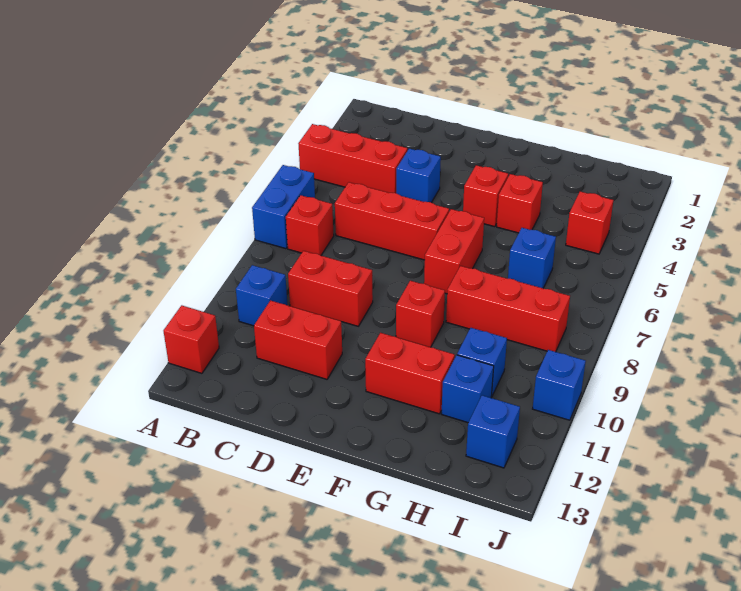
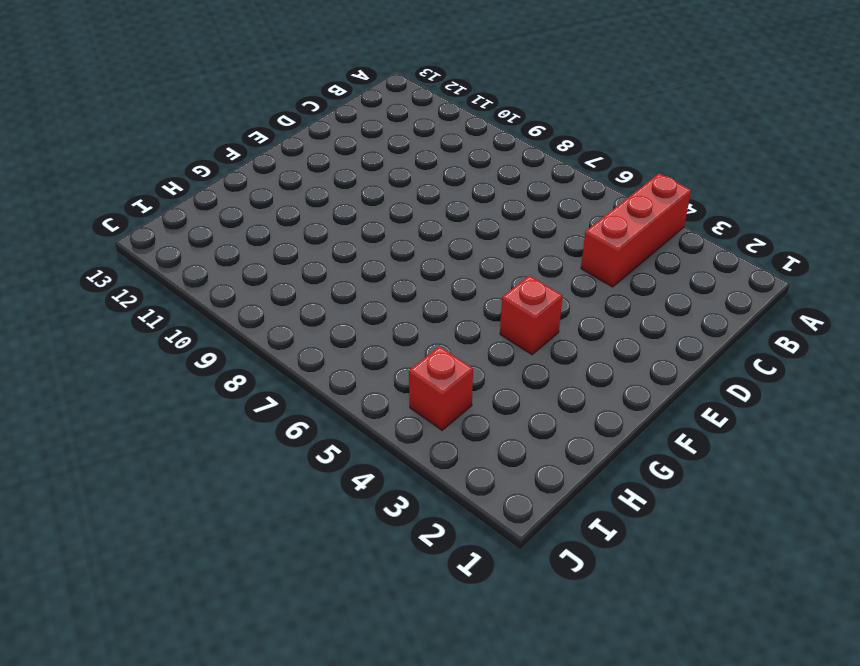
none -> blue 1x2 brick [252,165,315,249]
none -> red 1x1 brick [164,305,219,373]
none -> red 1x1 brick [286,195,334,255]

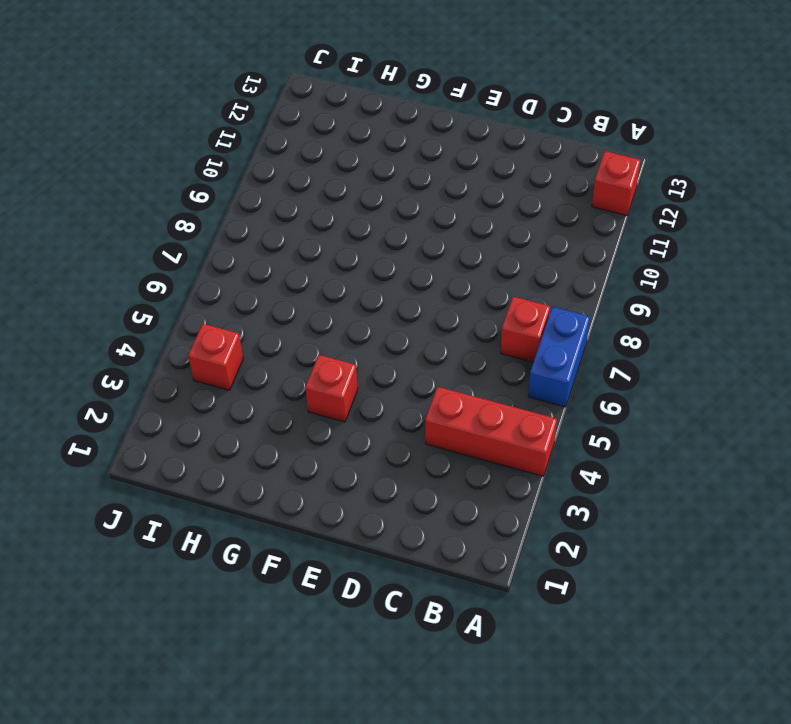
none -> blue 1x1 brick [236,265,288,326]
none -> red 1x3 brick [335,182,449,260]
none -> red 1x2 brick [288,251,373,326]

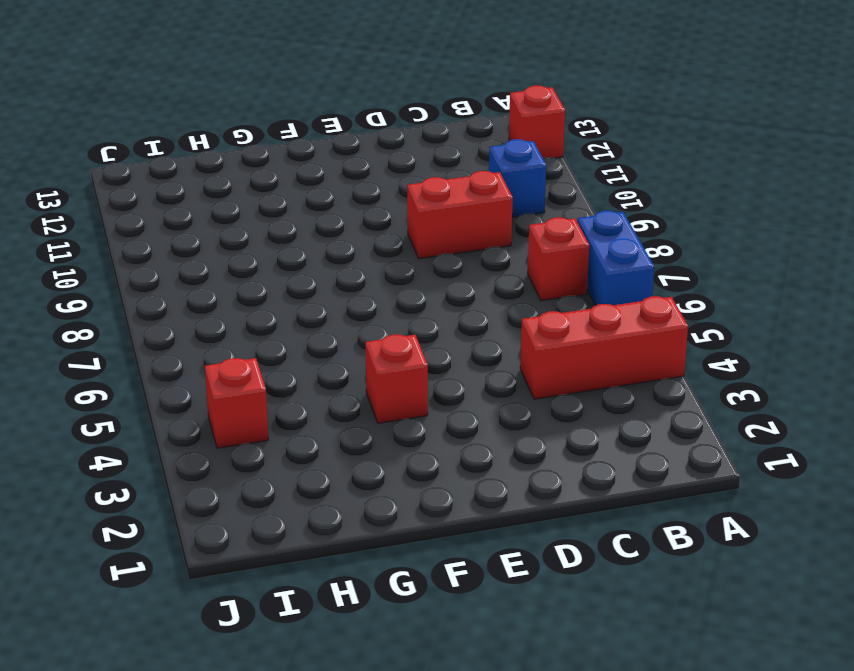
none -> red 1x3 brick [335,182,449,260]
none -> red 1x2 brick [254,301,342,379]
none -> blue 1x1 brick [396,148,441,202]

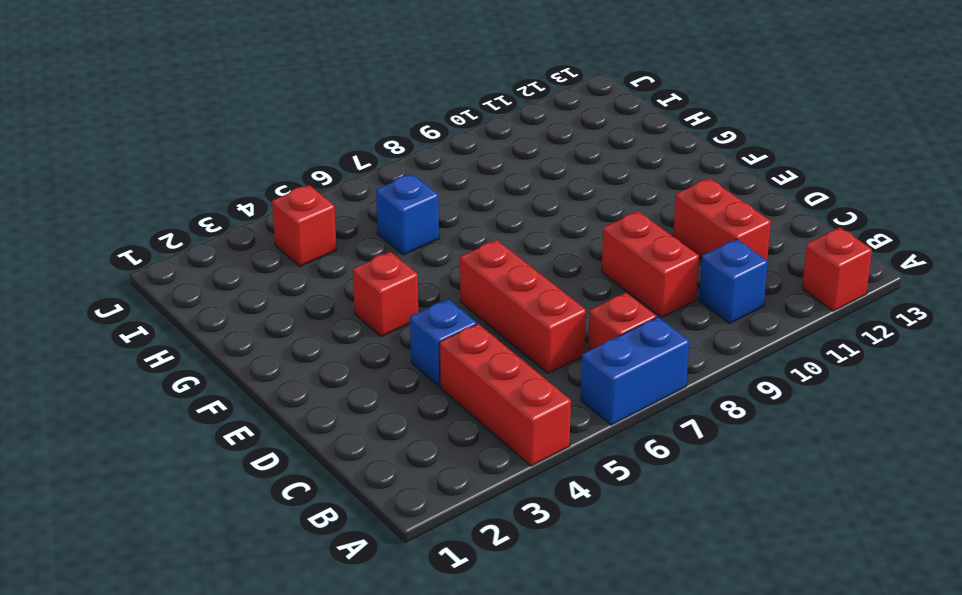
none -> red 1x2 brick [424,209,484,294]
none -> red 1x1 brick [396,281,445,347]
none -> red 1x2 brick [365,333,455,414]

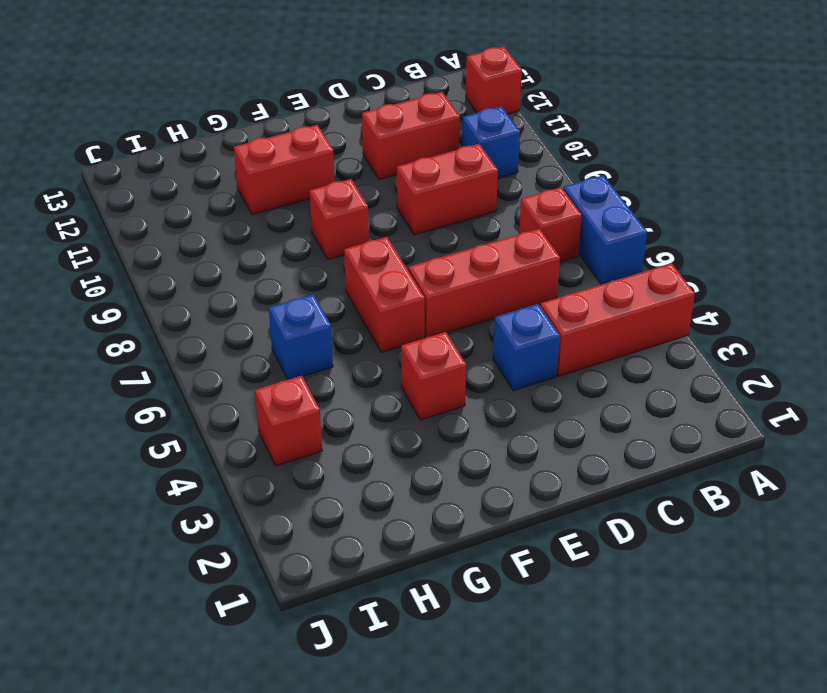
none -> red 1x1 brick [497,174,543,233]
none -> red 1x3 brick [446,266,570,352]
none -> blue 1x1 brick [457,328,507,397]

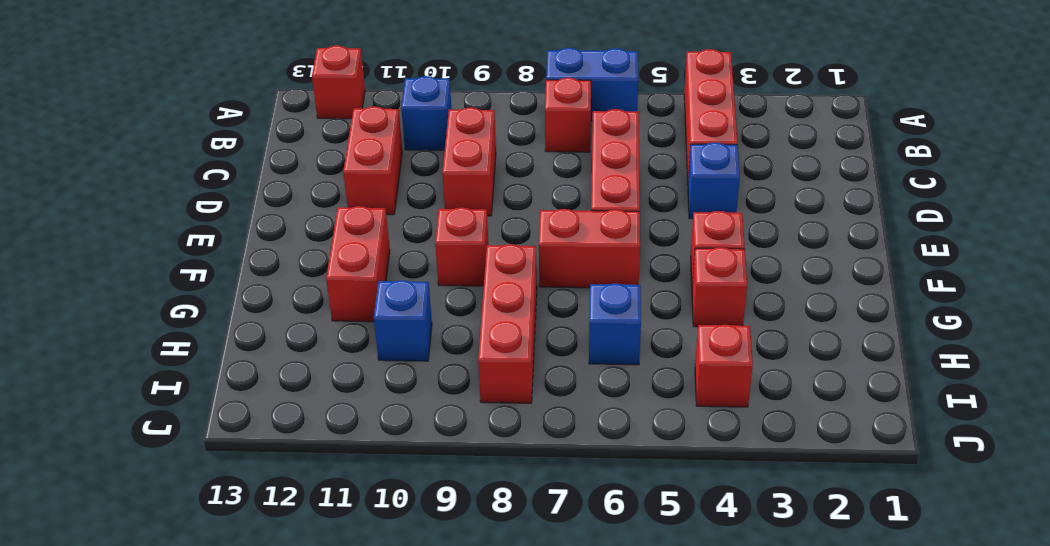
none -> blue 1x1 brick [442,355,494,423]
none -> blue 1x1 brick [466,395,520,468]
none -> blue 1x1 brick [533,350,586,420]

